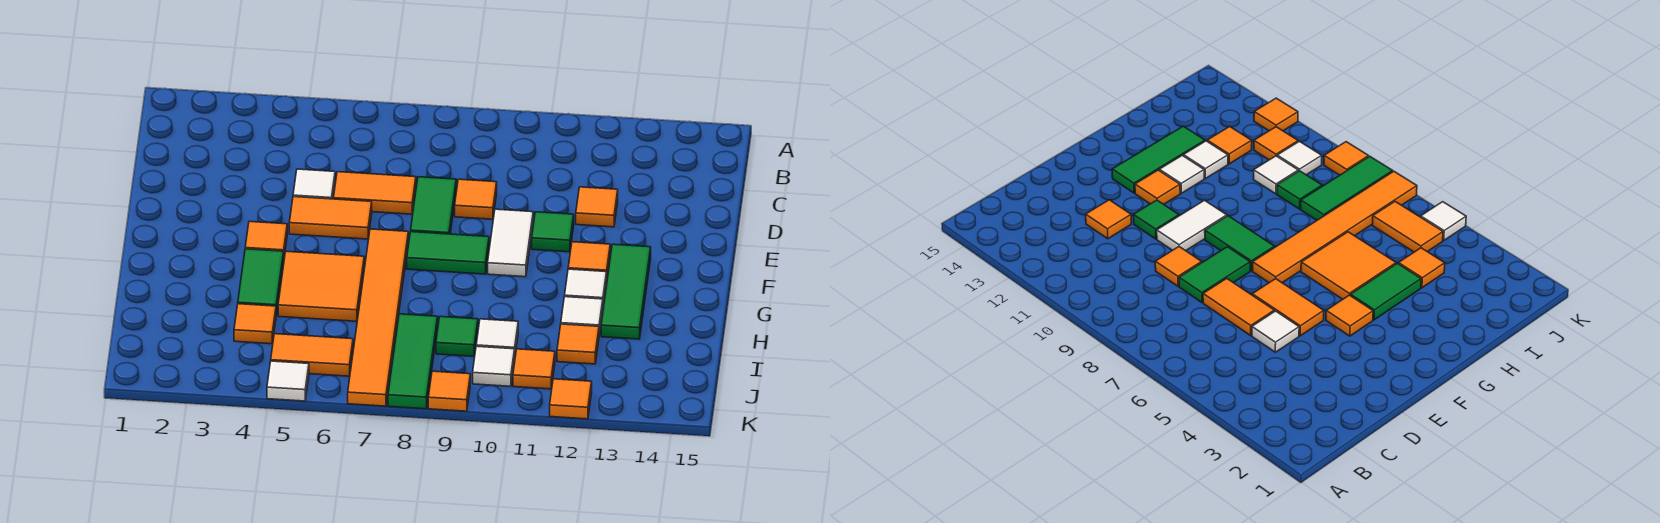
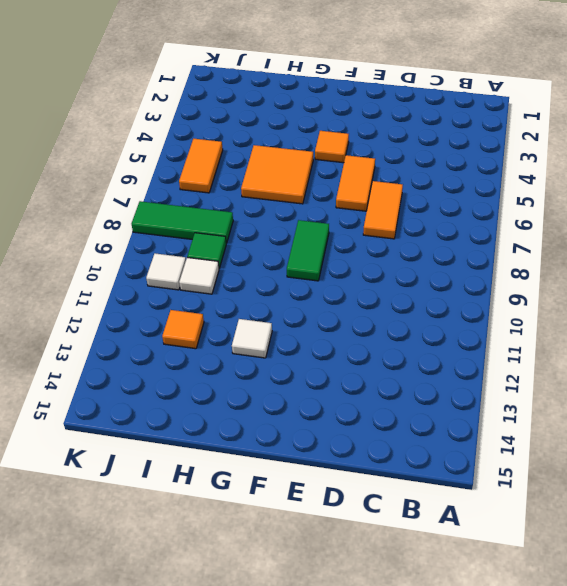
none -> white 1x1 tile [293,169,335,199]
none -> green 1x2 tile [411,177,456,234]
none -> orange 1x1 tile [455,179,497,219]

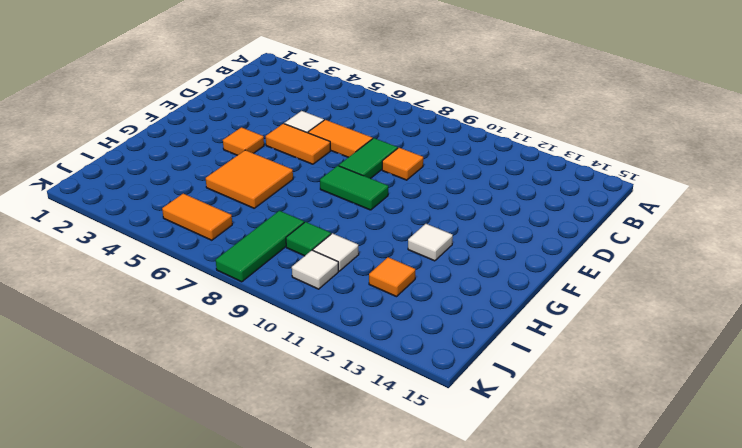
none -> orange 1x1 tile [576,187,618,227]
none -> white 1x2 tile [488,209,533,277]
none -> green 1x1 tile [532,212,574,252]

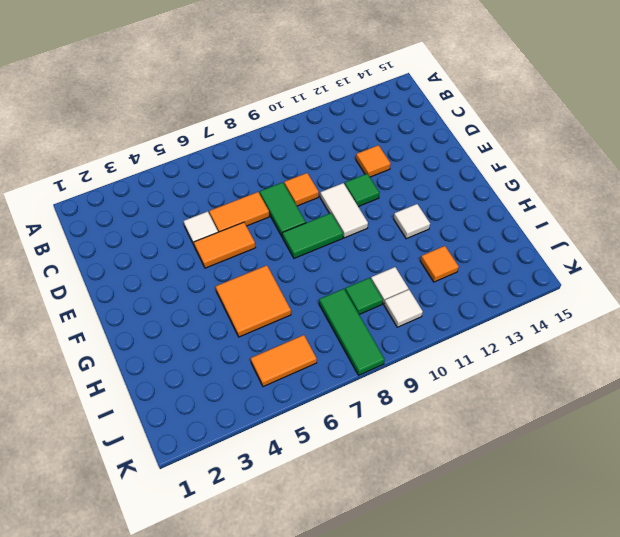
none -> orange 1x1 tile [245,221,287,256]
none -> orange 1x6 tile [348,229,408,406]
none -> orange 1x1 tile [568,242,610,276]

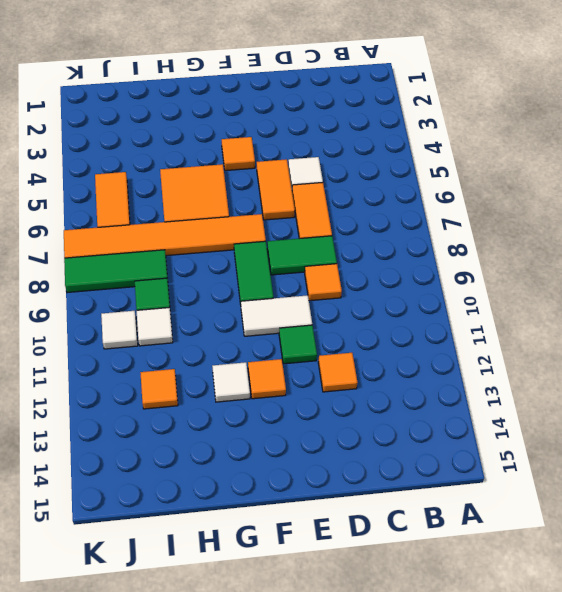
none -> green 1x3 tile [601,244,651,339]
none -> green 1x2 tile [238,249,284,314]
none -> white 1x1 tile [561,297,603,334]

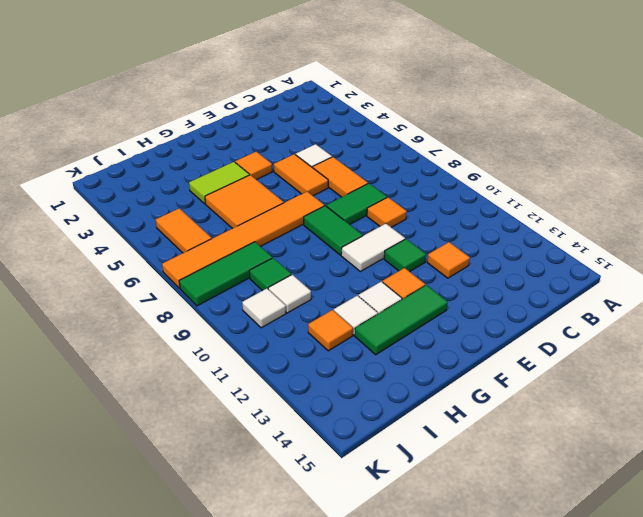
lime 1x2 tile [189,162,250,204] -> green 1x2 tile [238,249,284,314]
none -> orange 1x1 tile [234,304,276,344]
none -> orange 1x1 tile [513,349,555,389]
none -> white 1x1 tile [267,361,309,401]

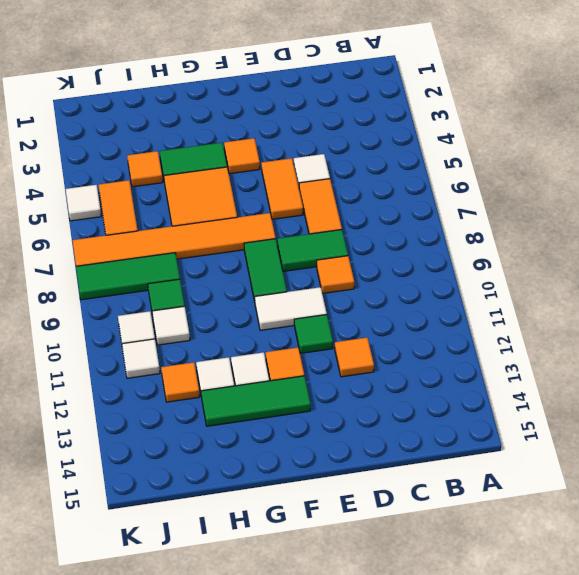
white 1x1 tile [122,339,160,378] -> orange 1x1 tile [513,349,555,389]
none -> orange 1x1 tile [428,371,470,411]
none -> orange 1x1 tile [550,379,592,419]

